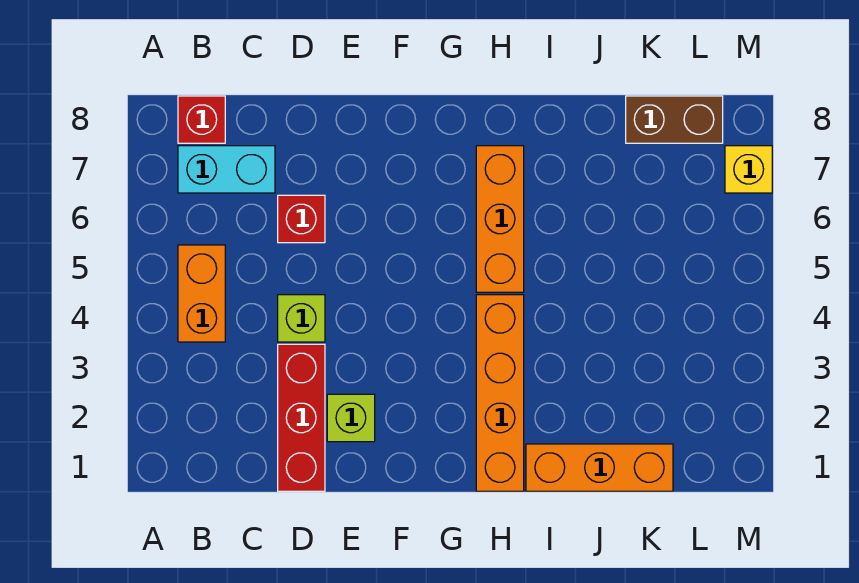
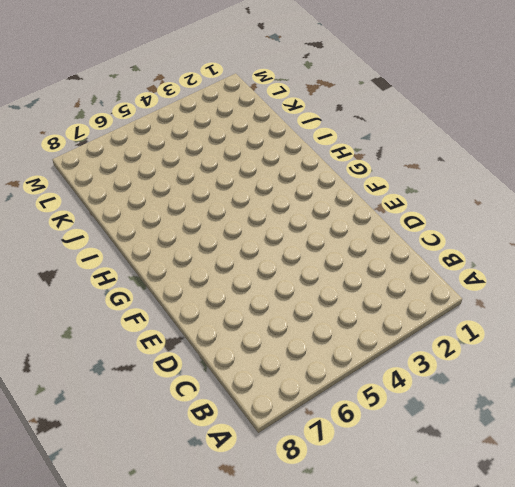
none -> orange 1x2 brick [178,245,225,342]
none -> cyan 1x2 brick [178,146,275,193]
none -> red 1x1 brick [178,96,225,143]

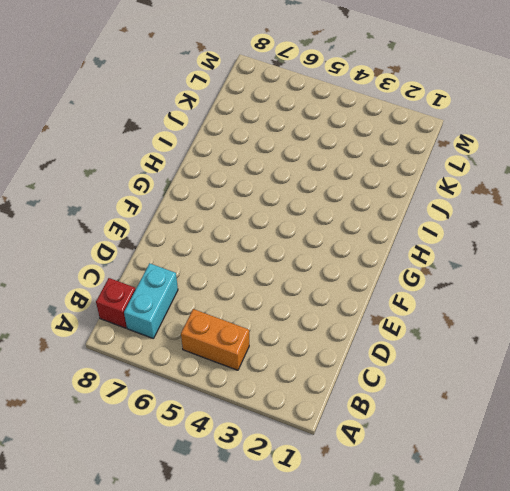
none -> red 1x3 brick [278,344,325,491]
none -> lime 1x1 brick [278,295,325,342]
none -> red 1x1 brick [278,195,325,243]

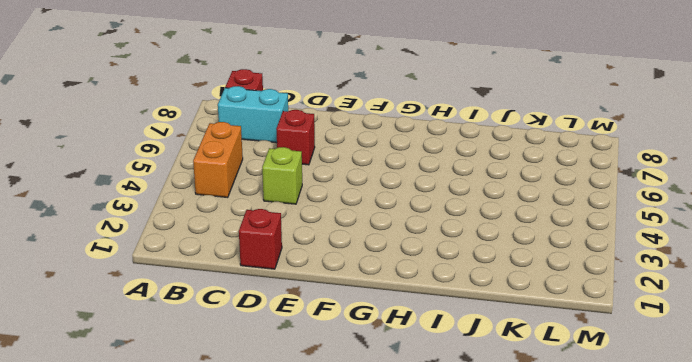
red 1x1 brick [239,209,282,269] -> red 1x3 brick [278,344,325,491]
none -> lime 1x1 brick [327,394,375,442]
none -> orange 1x4 brick [476,295,524,491]
none -> orange 1x3 brick [476,146,524,292]

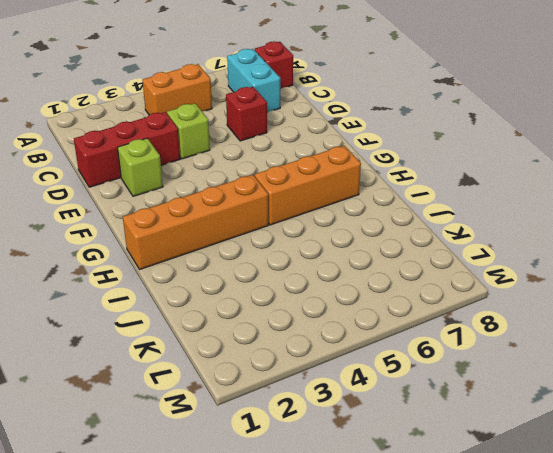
none -> orange 1x3 brick [526,444,673,491]
none -> brown 1x2 brick [626,96,723,143]
none -> yellow 1x1 brick [725,146,772,193]

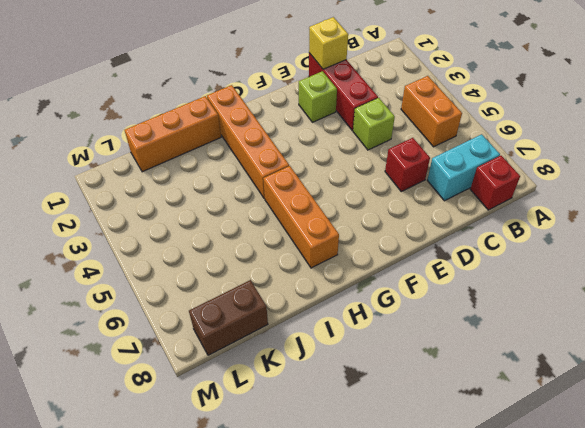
yellow 1x1 brick [309,17,348,69] -> yellow 1x1 brick moved to [725,146,772,193]

